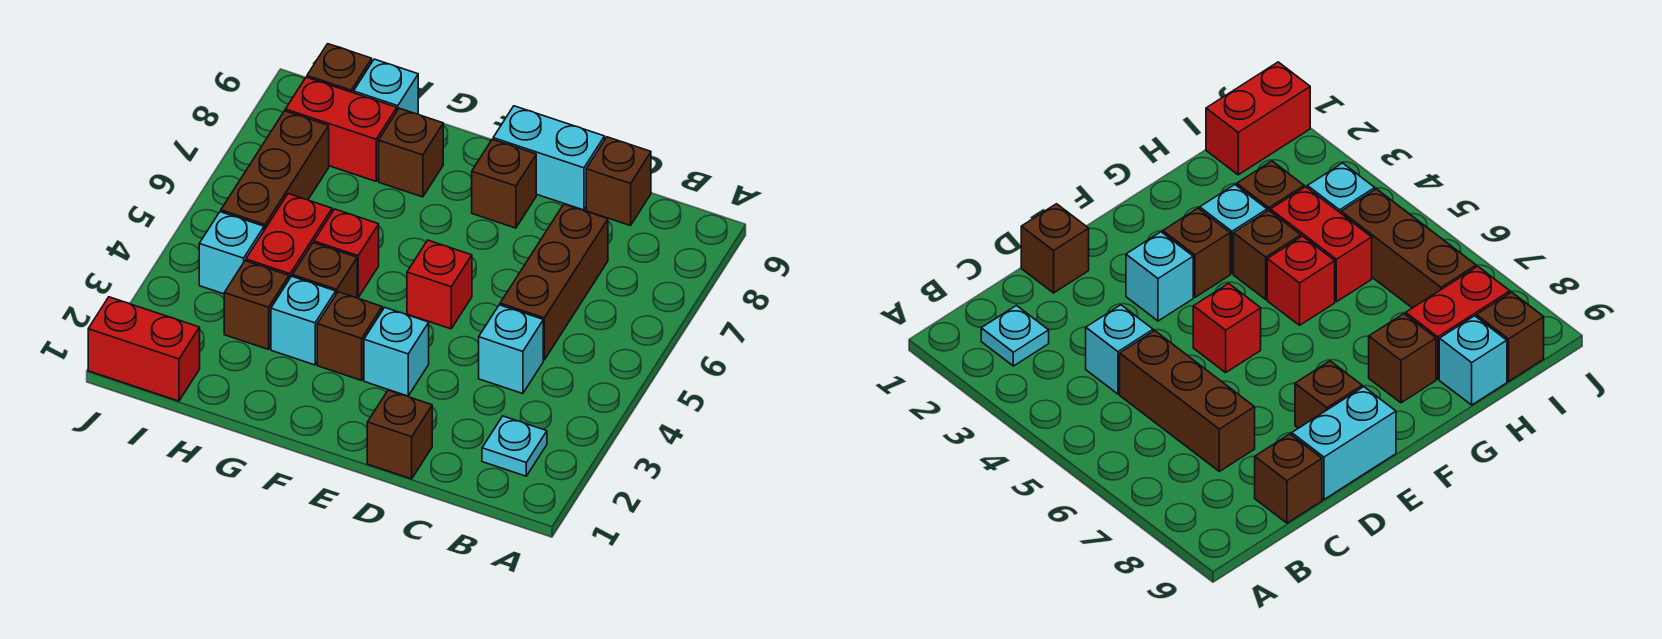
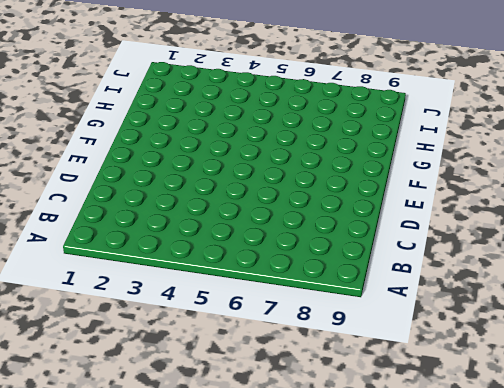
none -> cyan 1x1 plate [482,416,547,476]
none -> cyan 1x1 brick [479,305,543,394]
none -> brown 1x3 brick [500,204,608,360]

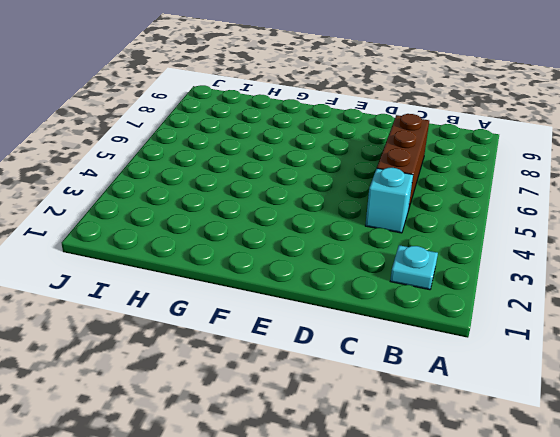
none -> brown 1x1 brick [586,137,651,226]
none -> brown 1x1 brick [367,390,432,479]
none -> cyan 1x2 brick [493,106,605,210]

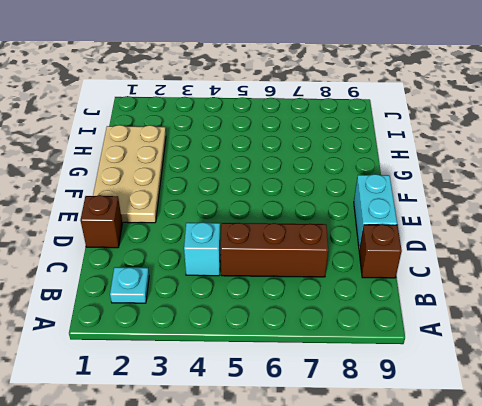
tan 2x4 plate [93,125,166,223] -> none
none -> cyan 1x1 brick [364,307,429,396]
none -> red 1x1 brick [407,240,472,329]
none -> brown 1x1 brick [472,139,536,228]

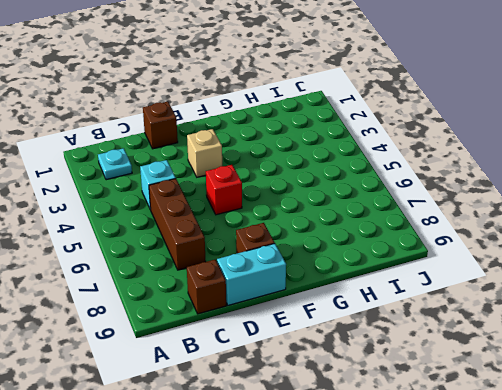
tan 1x1 brick [187,129,222,177] -> cyan 1x1 brick [364,307,429,396]
none -> brown 1x1 brick [317,292,382,380]
none -> cyan 1x1 brick [271,276,336,365]
none -> brown 1x1 brick [292,243,357,298]

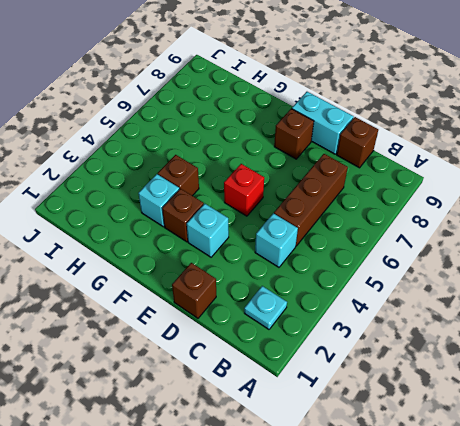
none -> red 1x1 brick [314,209,379,298]
none -> brown 1x1 brick [379,108,443,197]
none -> brown 1x1 brick [224,261,289,349]

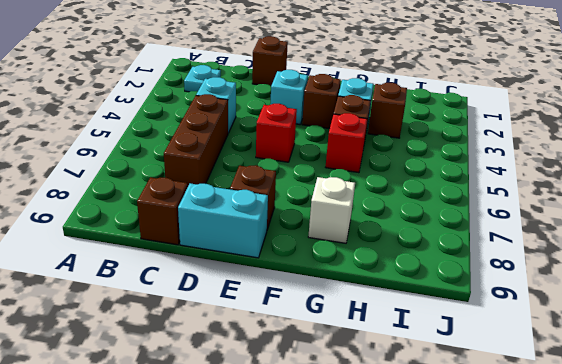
white 1x1 brick [308,177,355,243] -> brown 1x1 brick [379,108,443,197]
none -> red 1x2 brick [246,194,332,279]
none -> red 1x2 brick [285,77,397,181]
none -> cyan 1x1 brick [354,59,418,114]

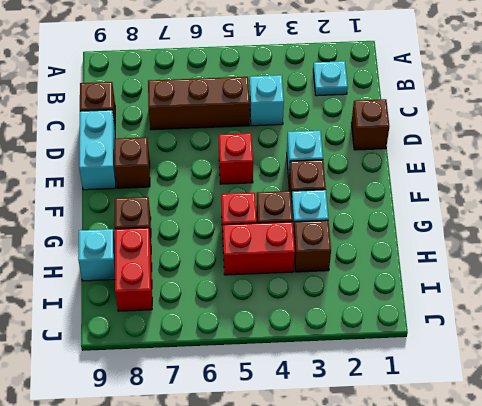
none -> red 1x2 brick [88,297,200,401]
none -> cyan 1x1 brick [199,212,264,294]
none -> brown 1x3 brick [221,111,329,230]

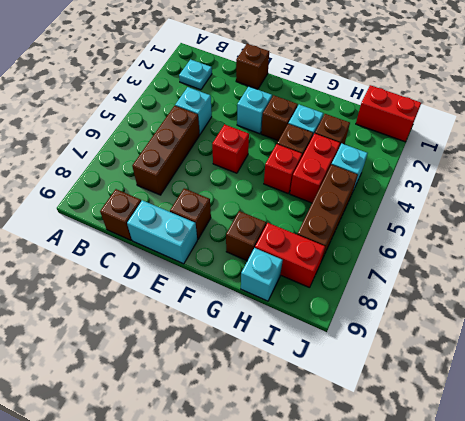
none -> brown 1x1 brick [307,44,372,93]

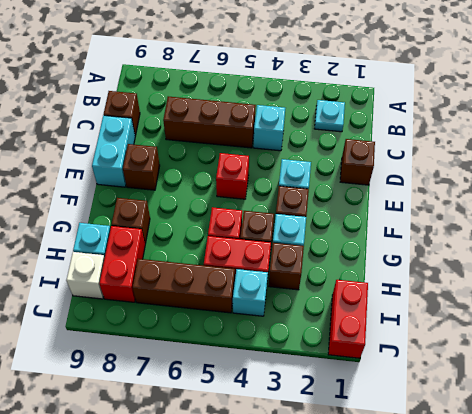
white 1x1 brick [66,252,105,299] -> brown 1x1 brick [307,44,372,93]

